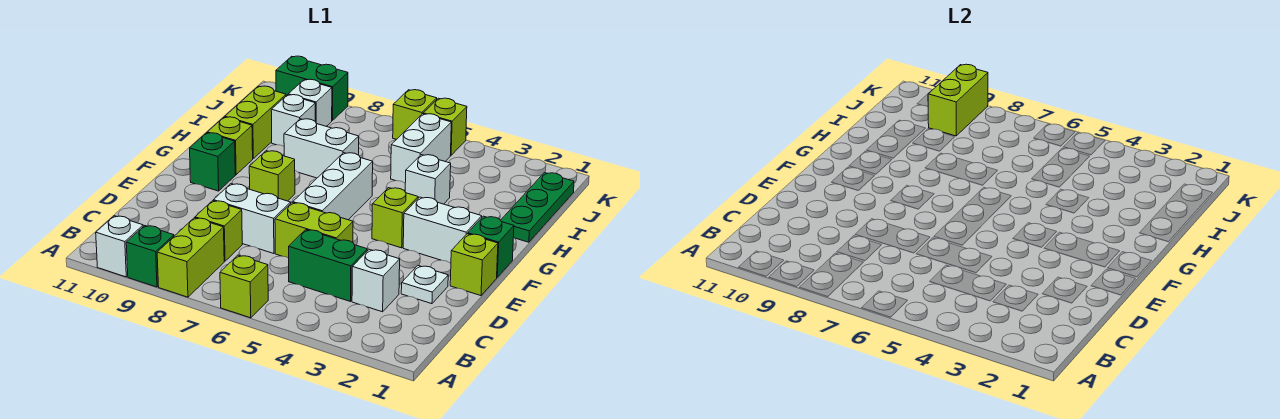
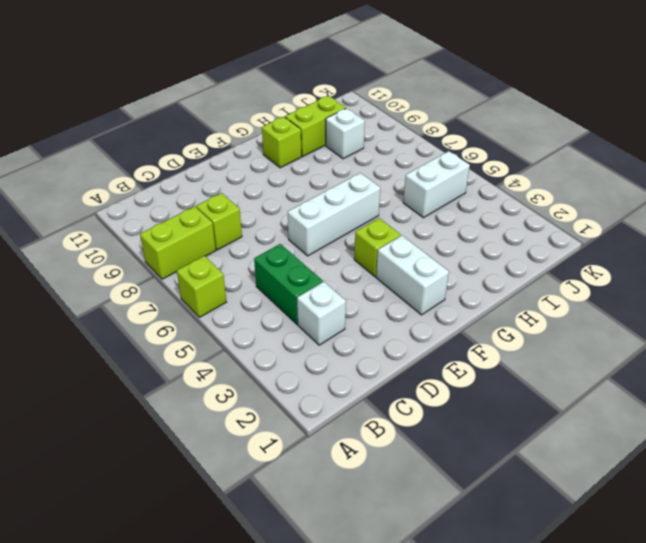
none -> green 1x1 brick [126,226,174,287]
none -> white 1x1 brick [96,216,143,277]
none -> white 1x1 plate [401,266,448,304]

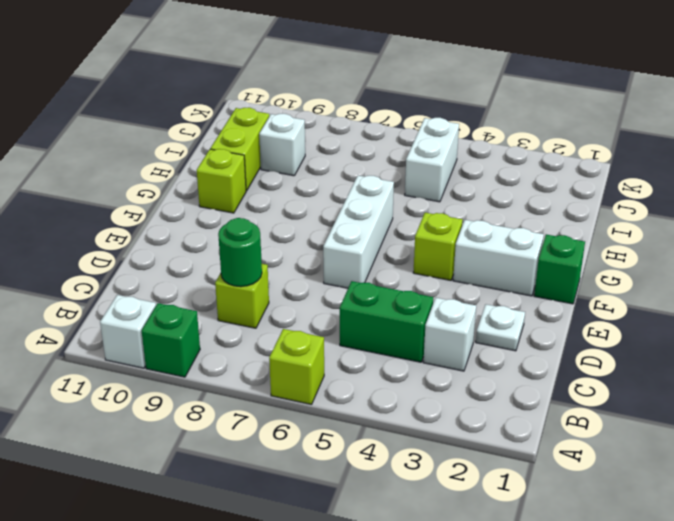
green 1x1 round brick [218,218,262,287] -> none
none -> lime 1x2 brick [157,218,224,297]
none -> lime 1x2 brick [275,203,353,258]
none -> white 1x2 brick [213,184,291,254]

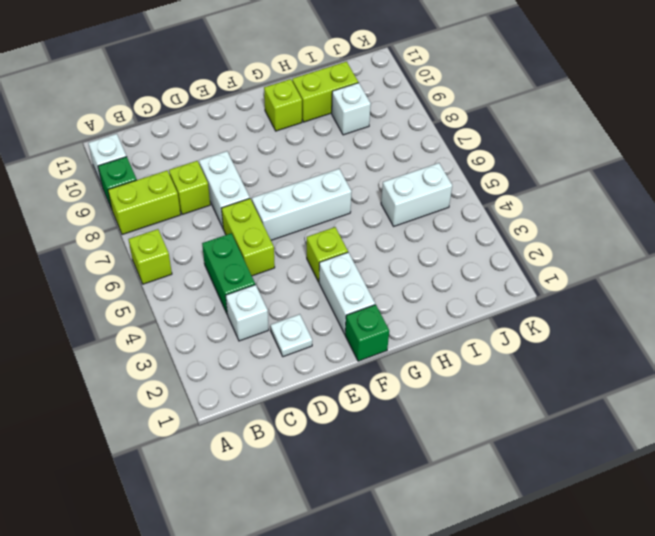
none -> lime 1x1 brick [450,234,498,296]
none -> lime 1x1 brick [249,151,295,201]
none -> green 1x1 brick [190,133,235,191]

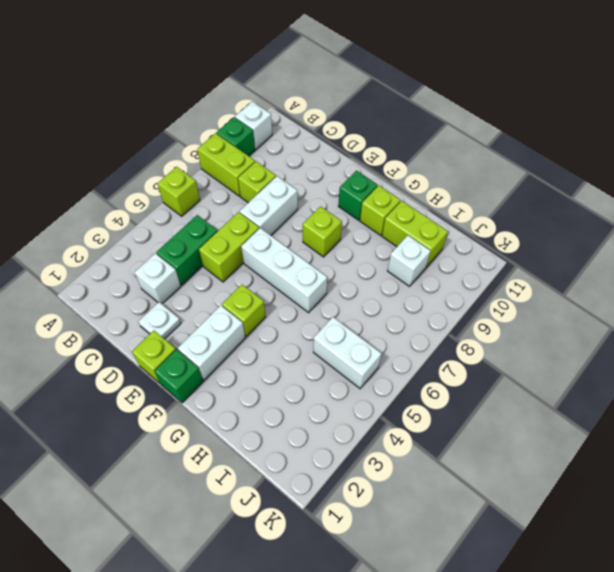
none -> green 1x3 plate [501,173,574,242]
none -> white 1x1 brick [405,155,451,204]
none -> white 1x2 brick [284,119,359,178]

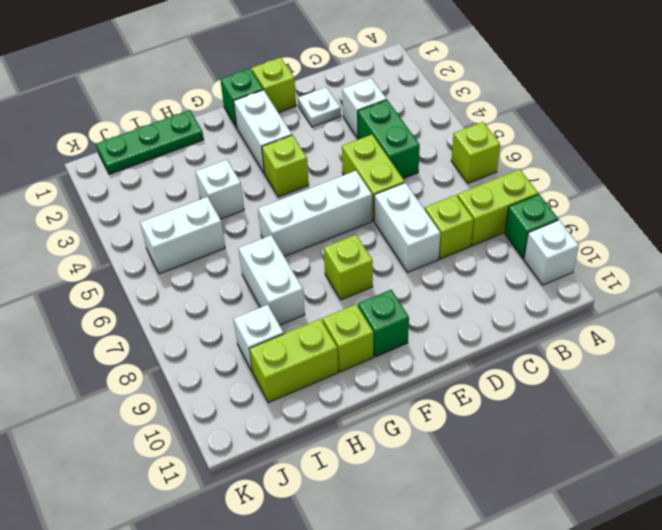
none -> white 1x1 brick [288,79,332,126]
none -> lime 1x1 brick [423,98,467,155]
none -> lime 1x1 brick [393,90,437,139]

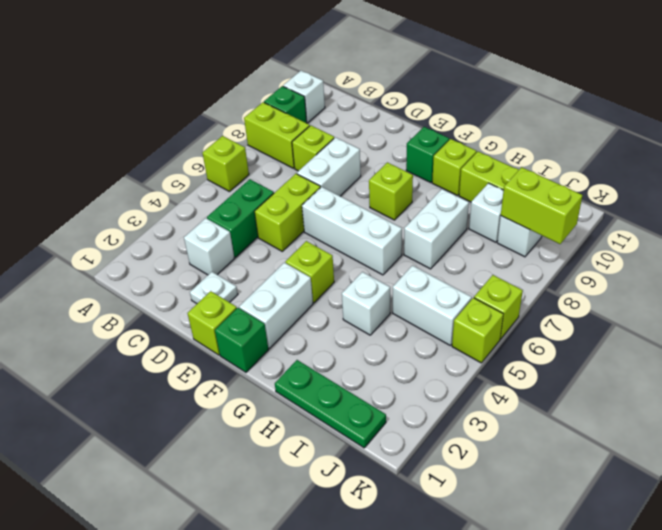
none -> green 1x2 brick [276,56,348,121]

